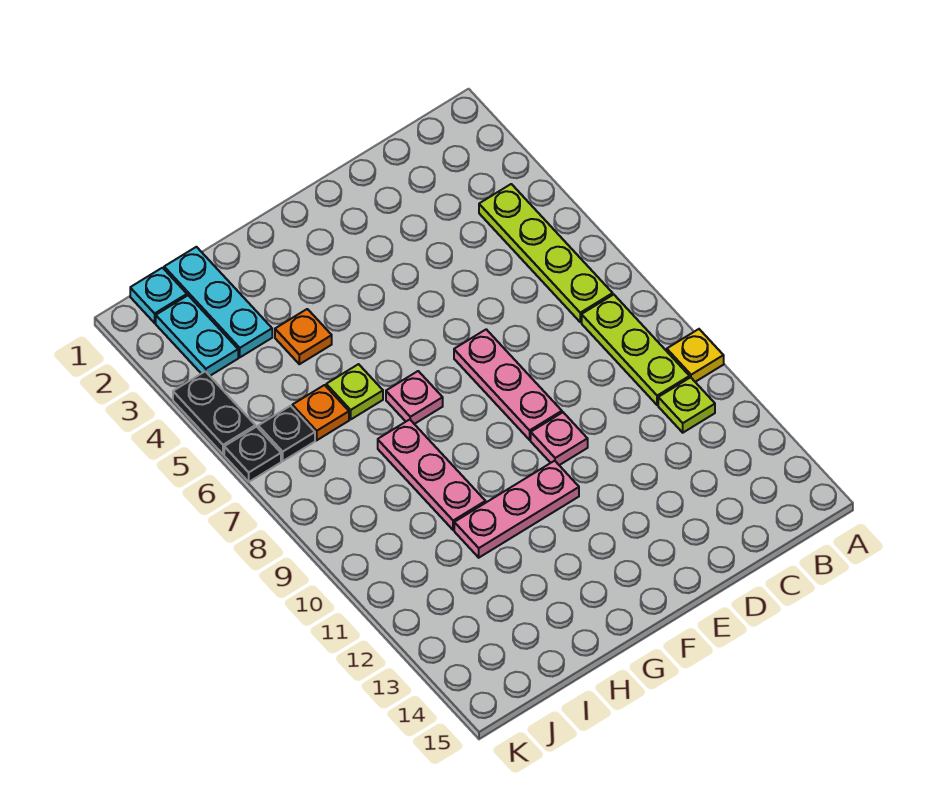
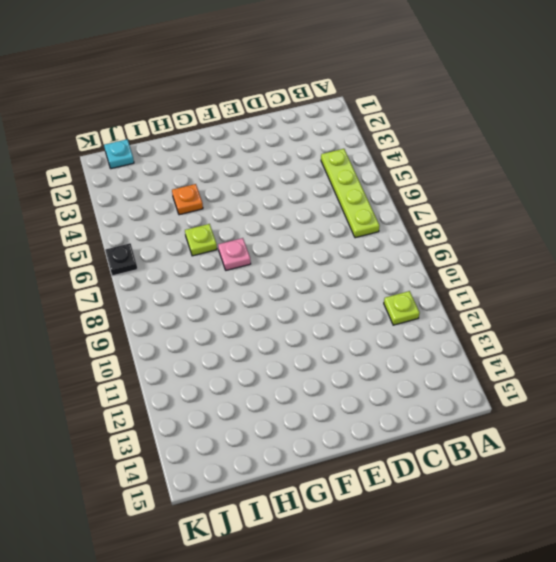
none -> yellow 1x1 plate [667,329,724,382]
none -> lime 1x3 plate [582,295,690,405]
none -> pink 1x3 plate [454,329,562,440]

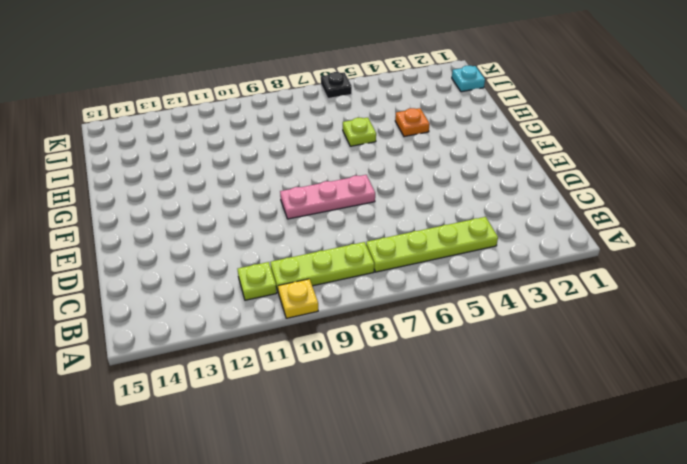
none -> pink 1x1 plate [531,412,588,465]
none -> pink 1x3 plate [454,461,579,558]
none -> pink 1x1 plate [386,371,443,424]

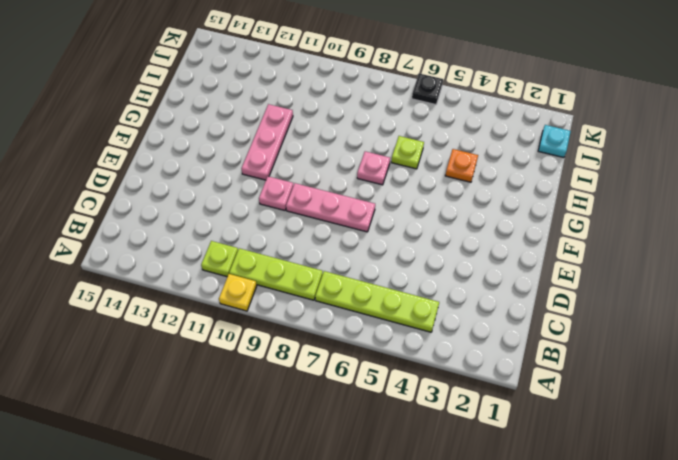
none -> pink 1x3 plate [378,420,486,530]
none -> cyan 1x3 plate [164,247,272,357]
none -> orange 1x1 plate [292,385,349,440]

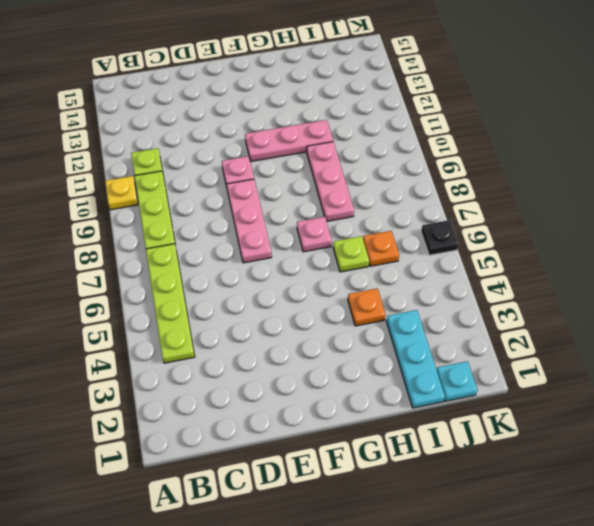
none -> cyan 1x2 plate [156,296,238,376]
none -> black 1x1 plate [258,406,315,461]
none -> black 1x2 plate [173,371,255,454]

